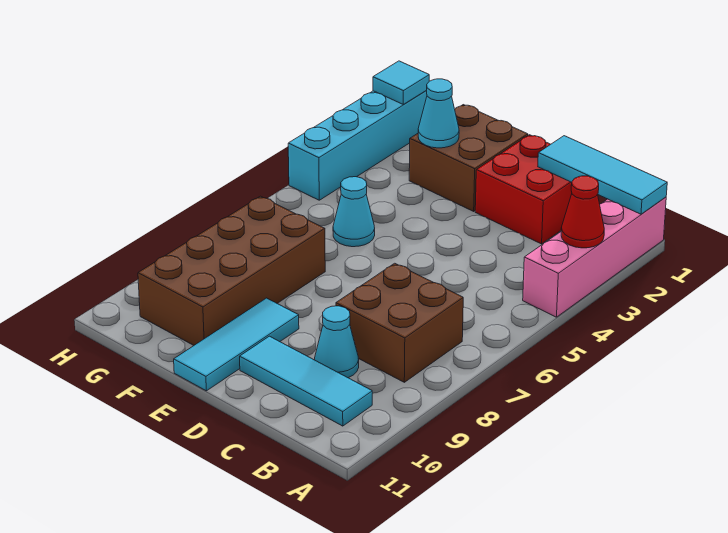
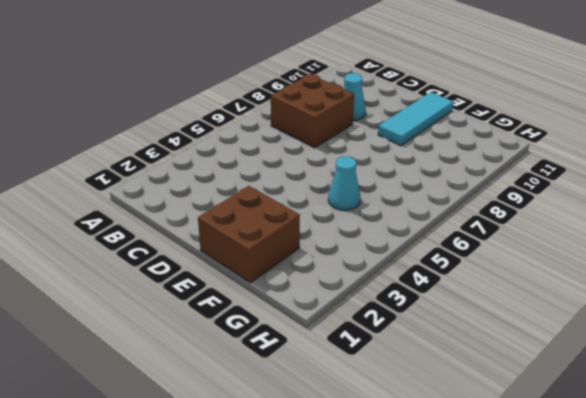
none -> pink 1x4 brick [523,197,666,317]
none -> cyan 1x3 tile [240,336,372,426]
none -> red 2x2 brick [475,135,572,244]

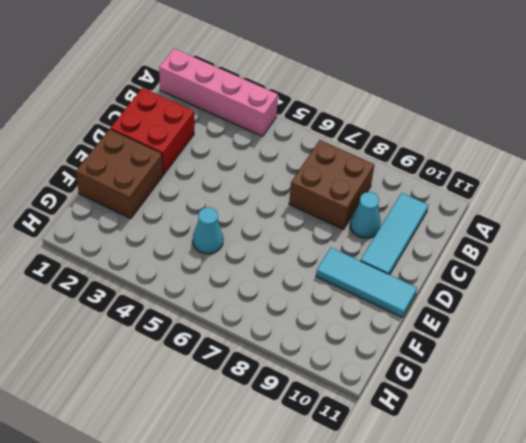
none -> brown 2x4 brick [138,196,325,345]
none -> cyan 1x4 brick [288,90,427,200]
none -> cyan 1x3 tile [538,136,667,214]

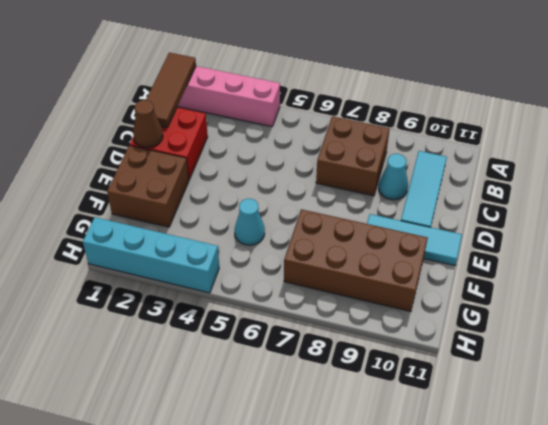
brown 1x3 tile [146,53,196,128] -> cyan 1x3 tile [538,136,667,214]
brown 1x1 cone [133,100,163,147] -> none
none -> red 1x1 cone [561,176,604,248]
none -> cyan 1x1 cone [418,79,459,148]
none -> cyan 1x1 tile [373,61,429,105]

